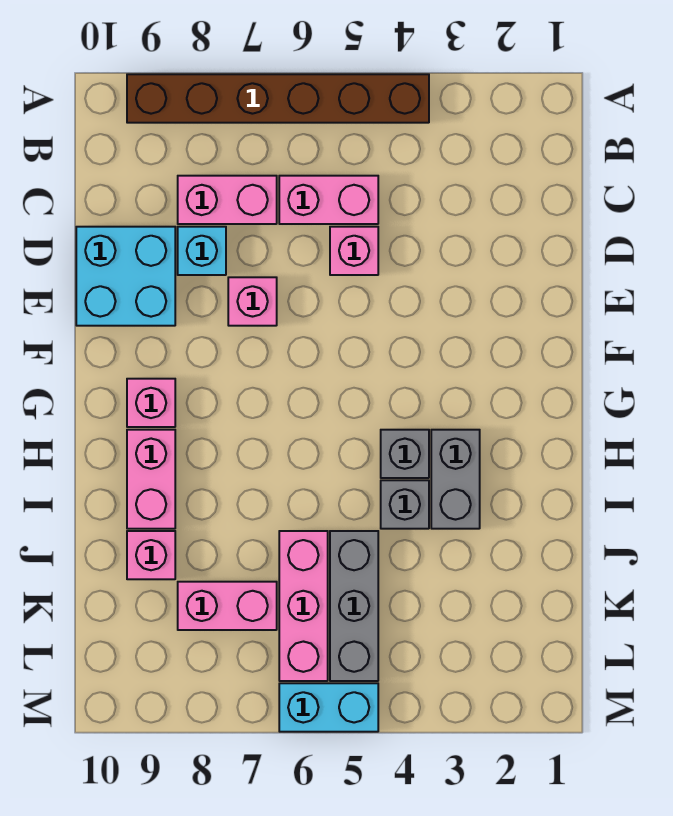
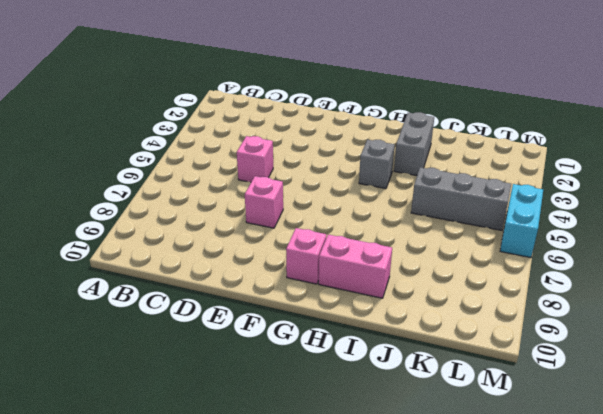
grey 1x2 brick [394,112,434,176] -> grey 1x2 brick turned to [431,430,480,529]
none -> brown 1x6 brick [127,74,429,123]
none -> pink 1x2 brick [279,176,378,224]
none -> pink 1x2 brick [178,176,277,224]

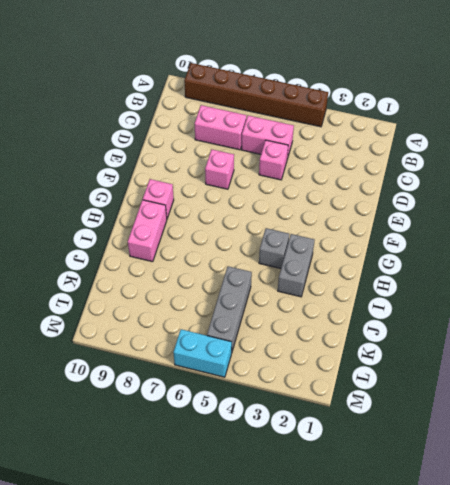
none -> cyan 1x1 brick [178,227,226,275]
none -> cyan 2x2 brick [76,227,175,326]
none -> grey 1x1 brick [381,480,429,529]

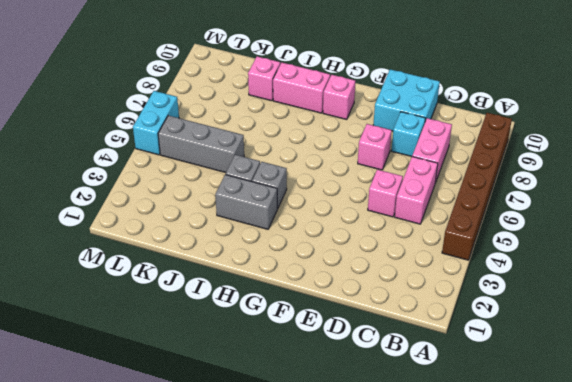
none -> pink 1x3 brick [279,531,328,681]
none -> pink 1x2 brick [178,582,277,630]

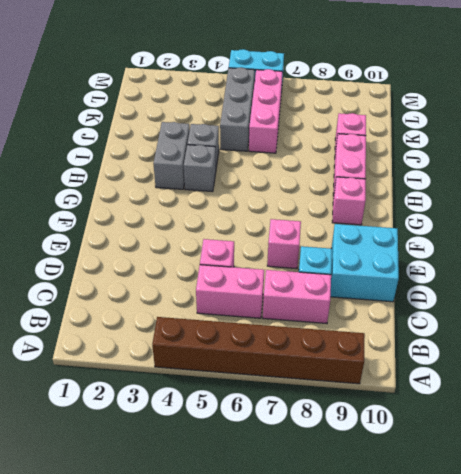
none -> pink 1x2 brick [178,582,277,630]

